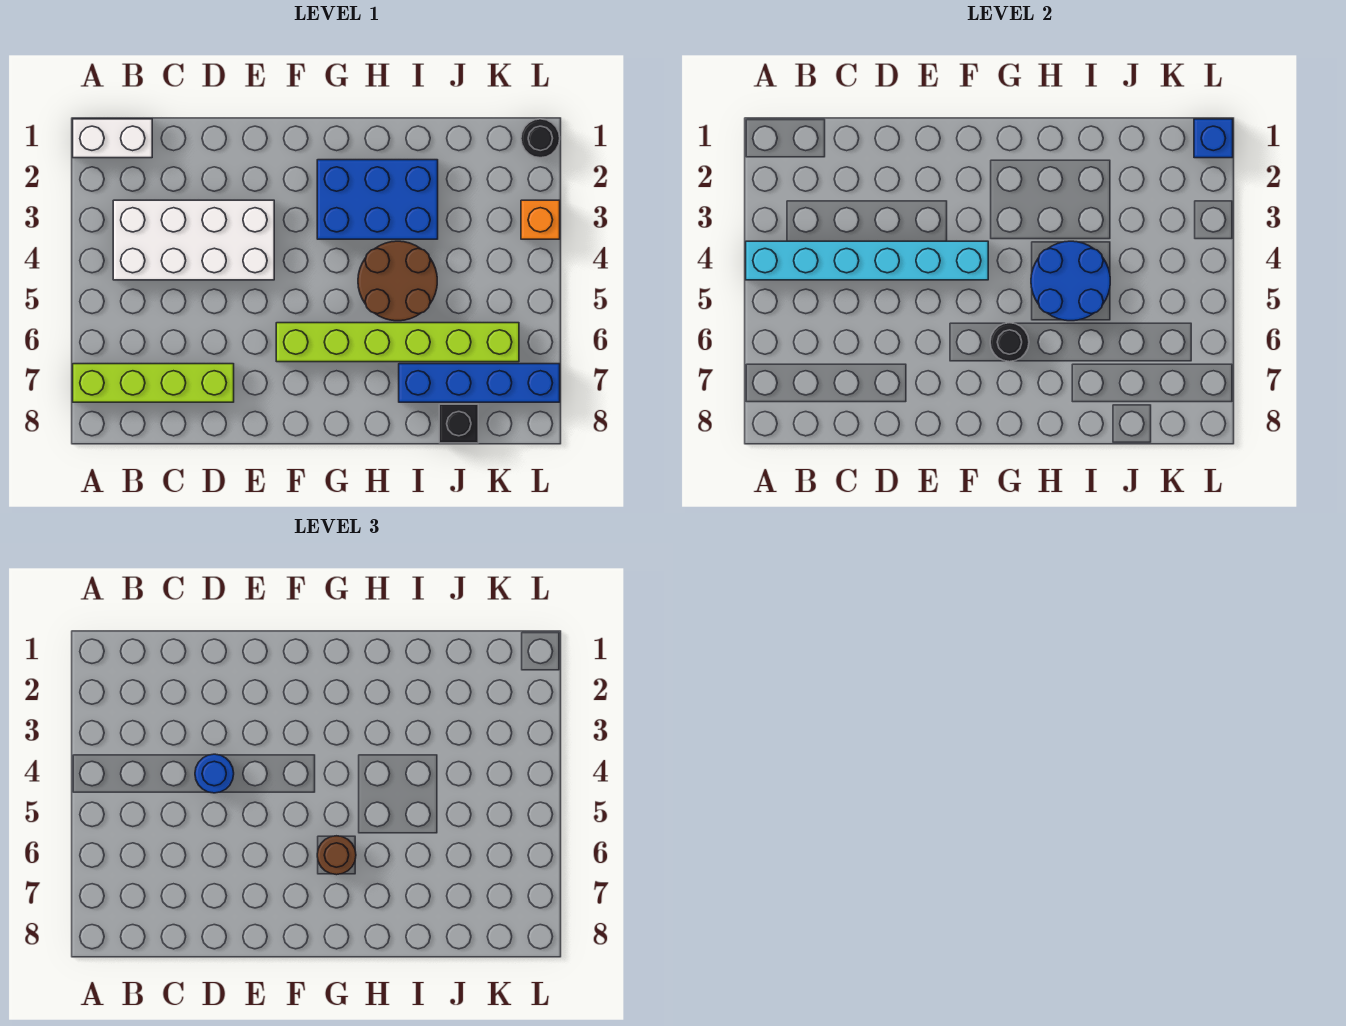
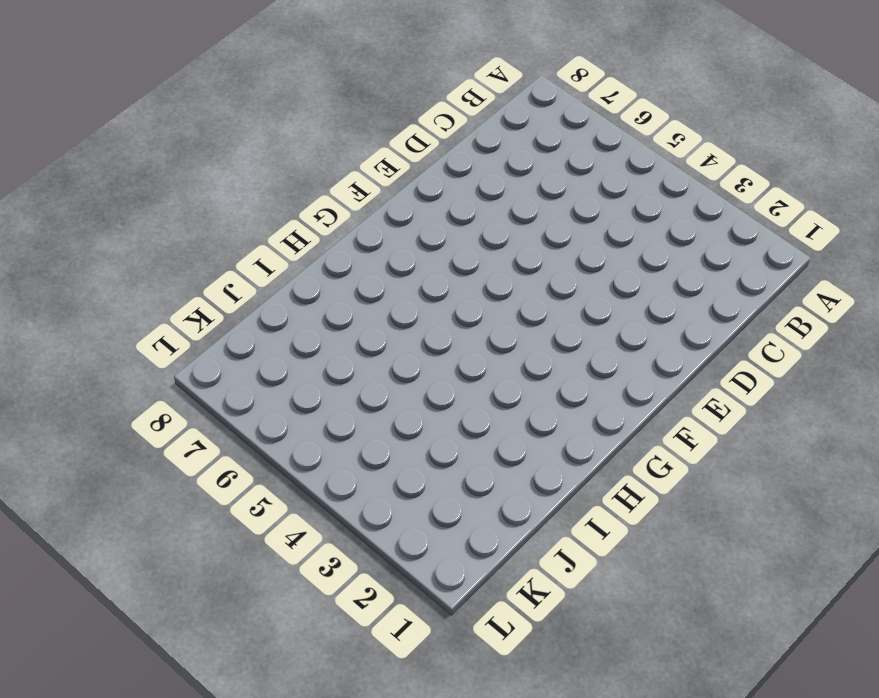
none -> white 1x2 brick [73,119,152,158]
none -> lime 1x4 brick [73,364,234,402]
none -> white 2x4 brick [113,200,274,280]

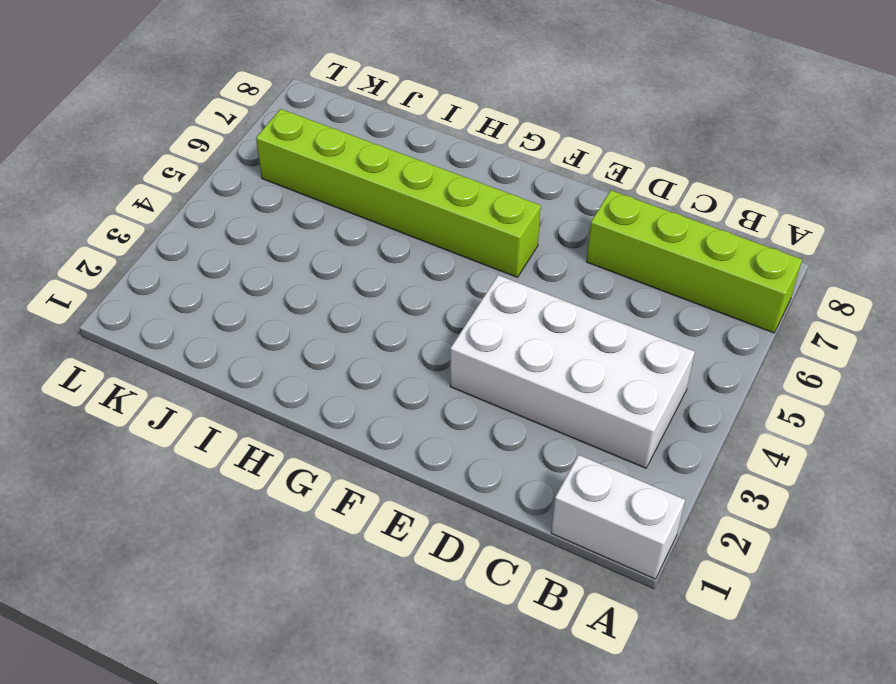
none -> blue 2x3 brick [317,160,438,239]
none -> brown 2x2 round brick [358,241,437,321]
none -> blue 1x4 brick [399,364,560,402]

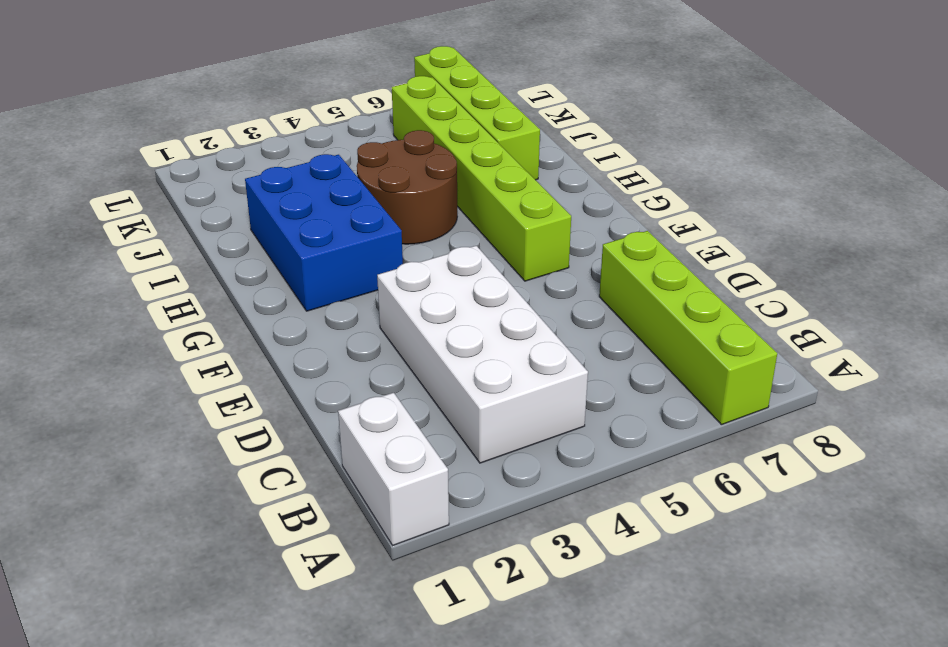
lime 1x4 brick [414,46,540,180] -> blue 1x4 brick [399,364,560,402]
none -> black 1x1 brick [439,404,478,443]
none -> black 1x1 round brick [521,119,560,158]
none -> orange 1x1 brick [521,200,560,239]

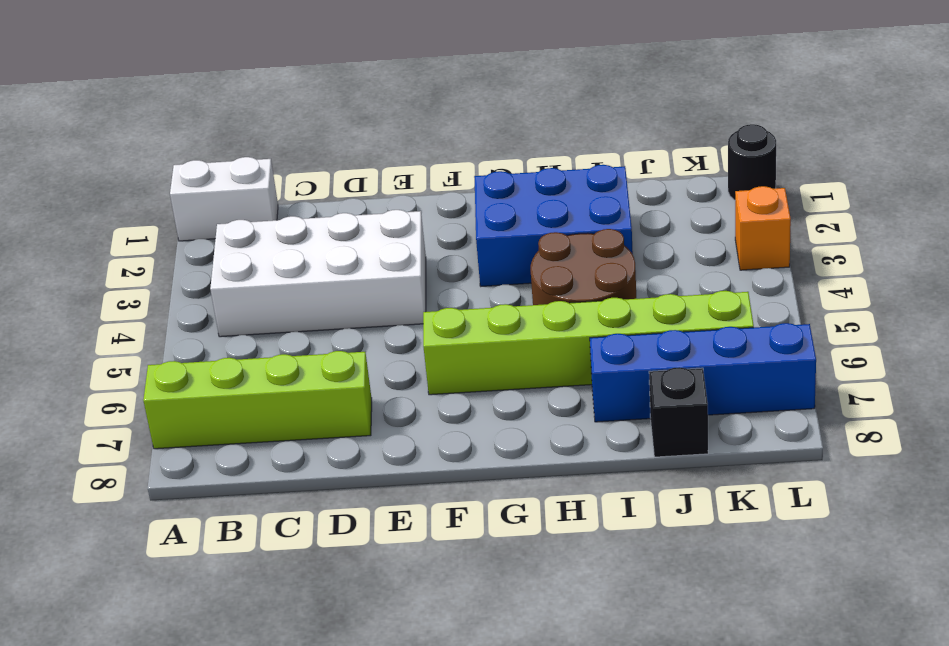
none -> cyan 1x6 brick [746,241,988,280]
none -> black 1x1 round brick [990,323,1029,362]
none -> blue 2x2 round brick [1031,241,1110,321]

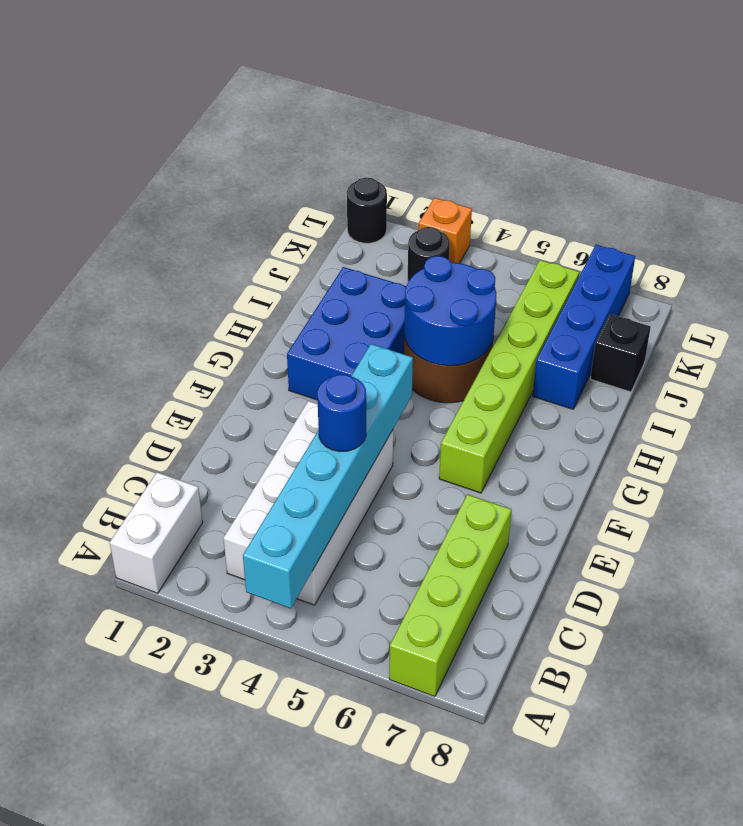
black 1x1 round brick [408,227,450,281] -> black 1x1 round brick moved to [990,323,1029,362]
none -> blue 1x1 brick [1194,119,1233,158]
none -> brown 1x1 round brick [317,836,356,875]

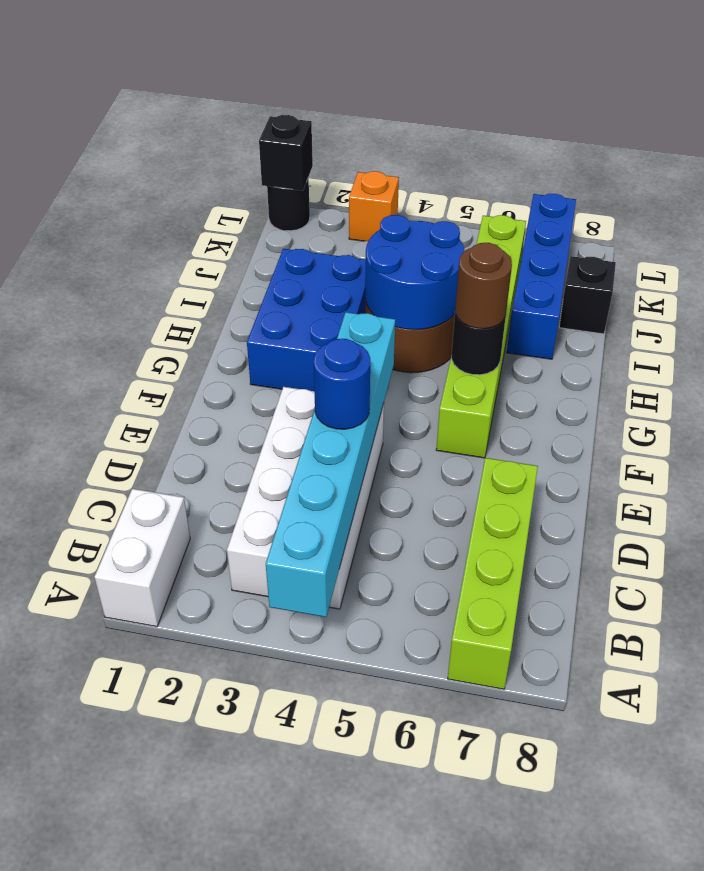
black 1x1 brick [259,115,313,191] -> blue 1x1 brick [1194,119,1233,158]

